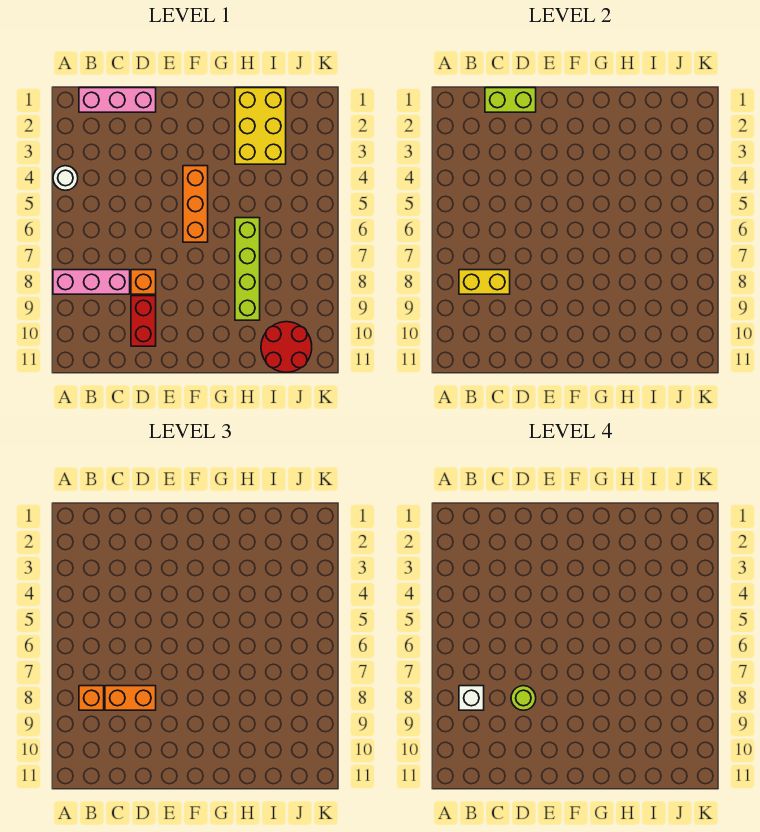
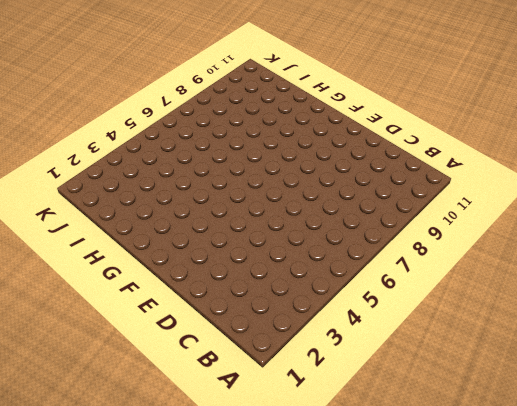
none -> white 1x1 round brick [53,166,78,190]
none -> pink 1x3 brick [53,270,130,294]
none -> pink 1x3 brick [79,88,156,112]

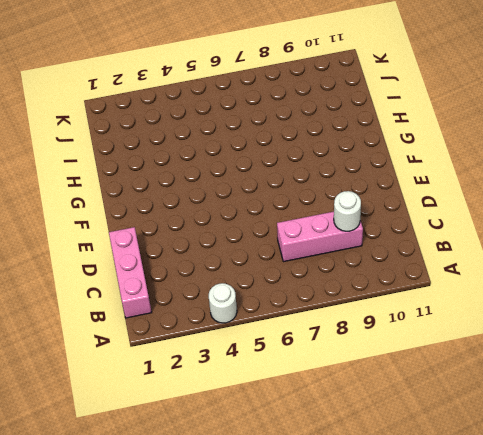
pink 1x3 brick [277,212,363,262] -> pink 1x3 brick turned to [53,270,130,294]
white 1x1 round brick [334,191,361,231] -> none
none -> orange 1x1 brick [131,270,156,294]
none -> red 1x2 brick [131,296,156,346]
none -> orange 1x3 brick [183,166,208,242]

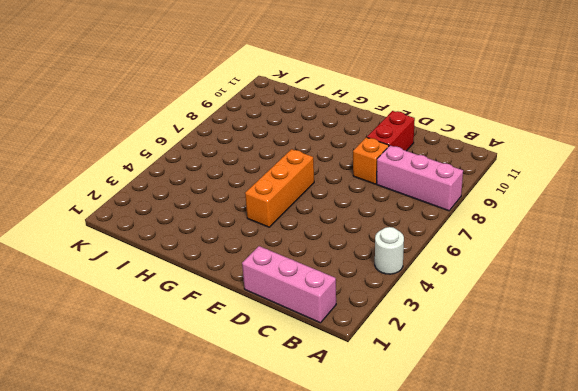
none -> yellow 2x3 brick [235,88,286,164]
none -> lime 1x4 brick [235,218,260,320]
none -> red 2x2 round brick [261,322,312,372]

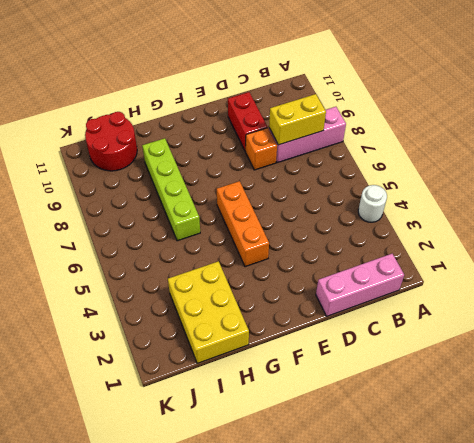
none -> lime 1x2 brick [485,88,536,112]
none -> orange 1x1 brick [79,686,104,710]
none -> orange 1x2 brick [105,686,156,710]

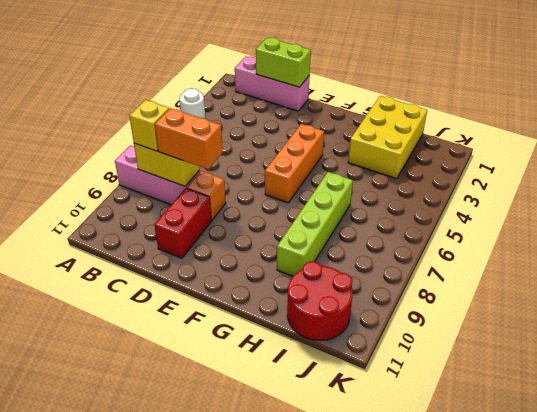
yellow 1x1 brick [129,100,169,151] -> orange 1x1 brick [79,686,104,710]
none -> white 1x1 brick [459,686,484,710]
none -> lime 1x1 round brick [511,686,536,710]

